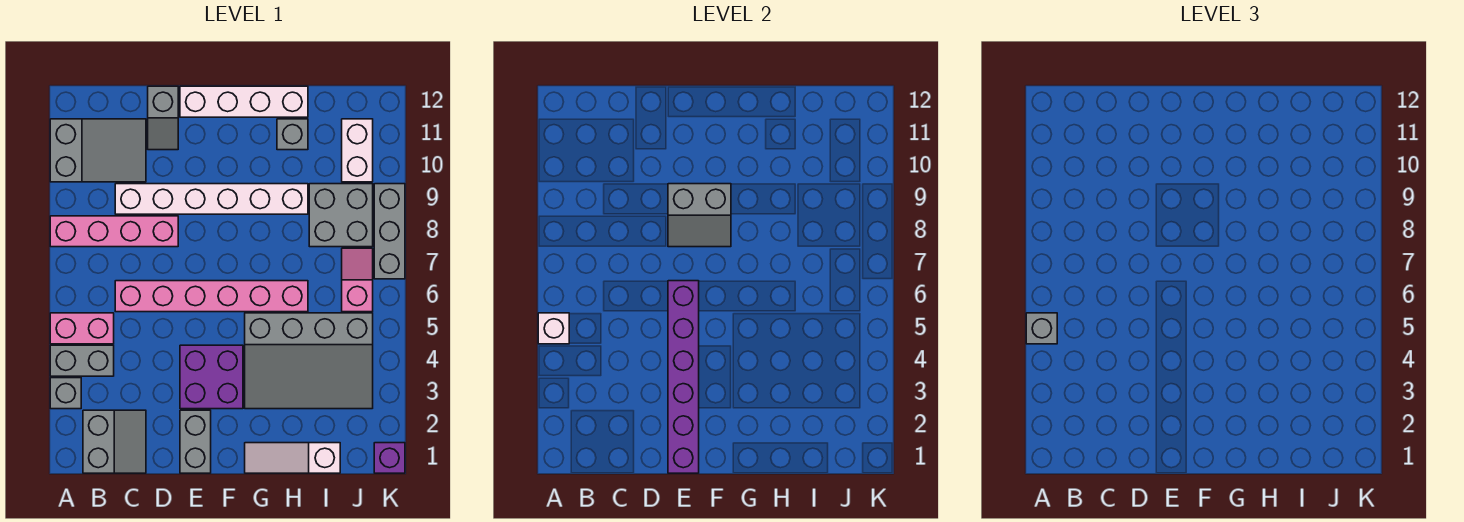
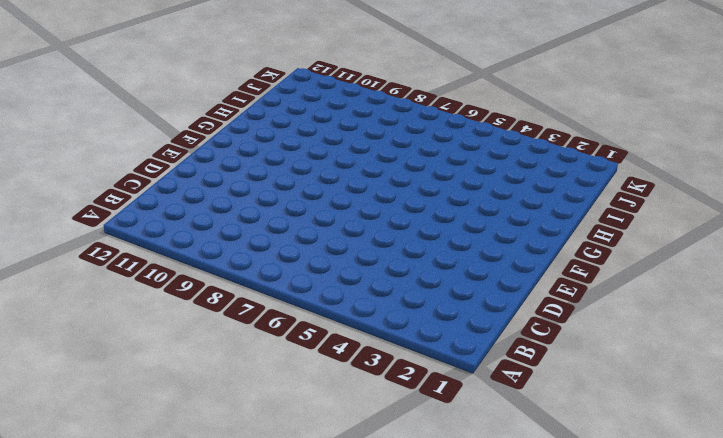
none -> grey 1x1 brick [50,378,81,409]
none -> grey 1x2 brick [50,345,114,376]
none -> pink 1x2 brick [50,313,114,344]

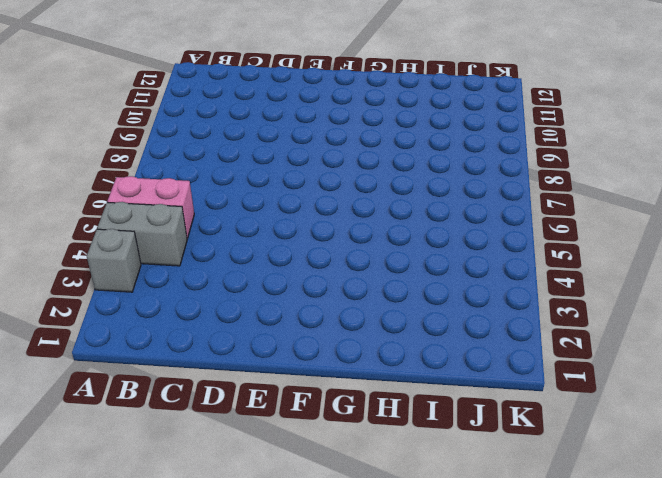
none -> pink 1x4 brick [50,216,178,247]
none -> grey 2x3 slope [50,119,146,182]
none -> grey 2x2 slope [83,410,146,473]

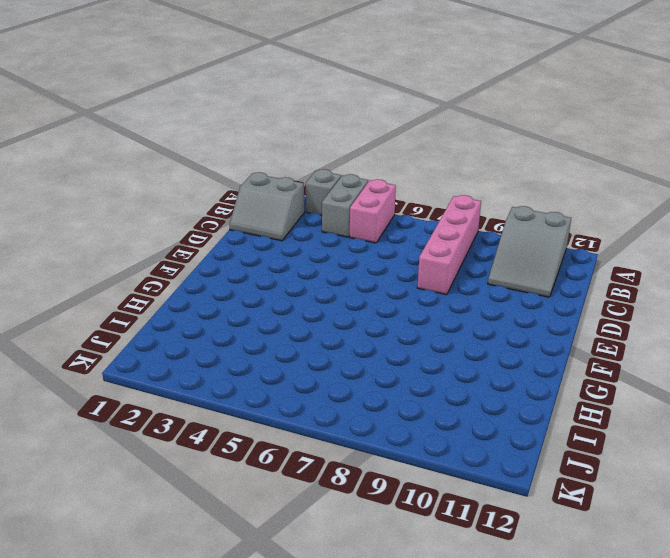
none -> pink 1x6 brick [115,281,308,312]
none -> white 1x6 brick [115,184,308,214]
none -> grey 1x2 slope [148,86,178,150]

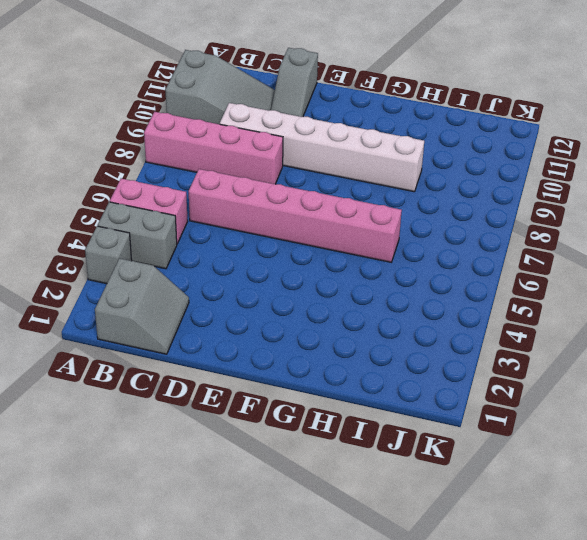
none -> grey 1x2 brick [180,410,211,473]
none -> purple 2x2 brick [180,345,243,409]
none -> white 1x4 brick [180,86,308,117]

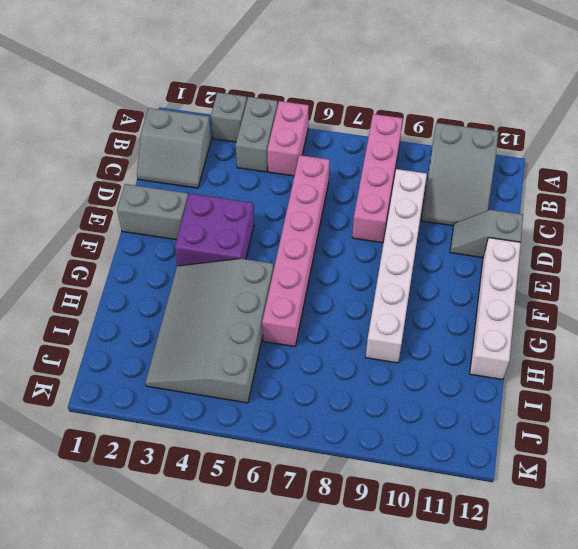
none -> white 1x3 slope [245,443,340,473]
none -> grey 1x1 brick [277,119,308,150]
none -> grey 2x2 brick [309,184,373,247]

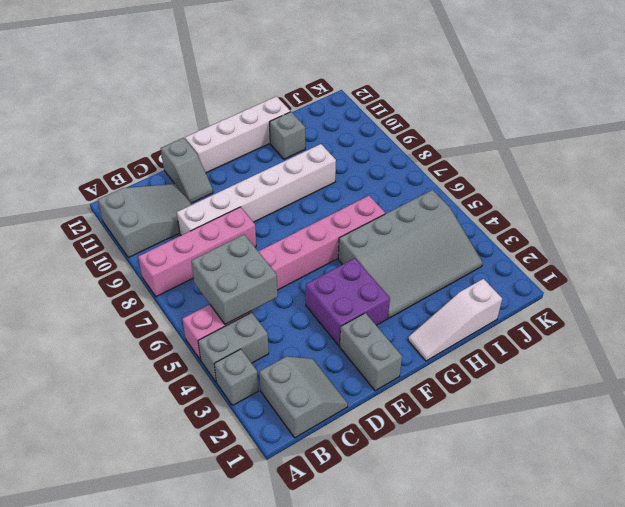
grey 2x2 brick [191,235,278,324] -> grey 2x2 brick moved to [309,184,373,247]
none -> pink 1x2 slope [342,248,373,312]
none -> white 1x2 brick [342,119,373,182]
none -> purple 1x1 brick [374,443,405,473]

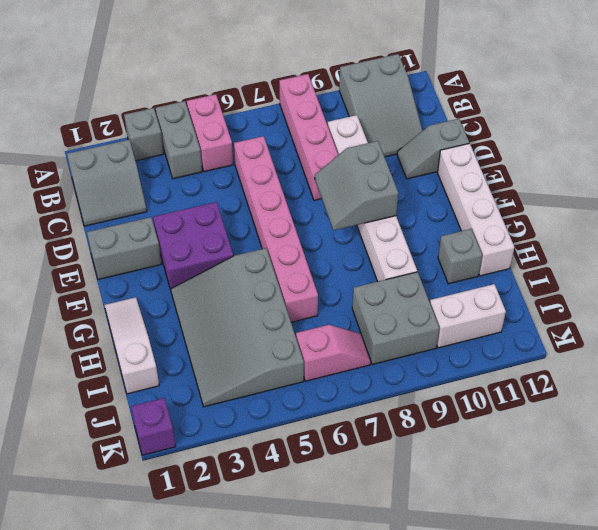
none -> grey 1x3 brick [374,184,405,279]
none -> white 1x1 brick [538,313,569,344]
none -> purple 1x6 brick [668,281,699,473]

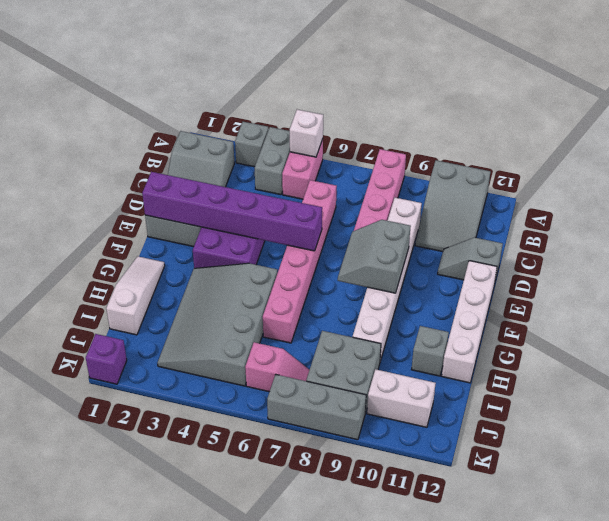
none -> grey 1x1 brick [1026,313,1057,344]

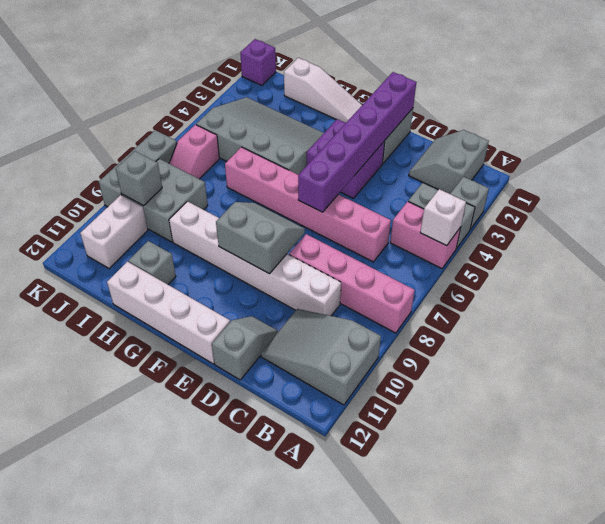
grey 1x1 brick [116,151,162,206] -> grey 1x1 brick moved to [1026,313,1057,344]

